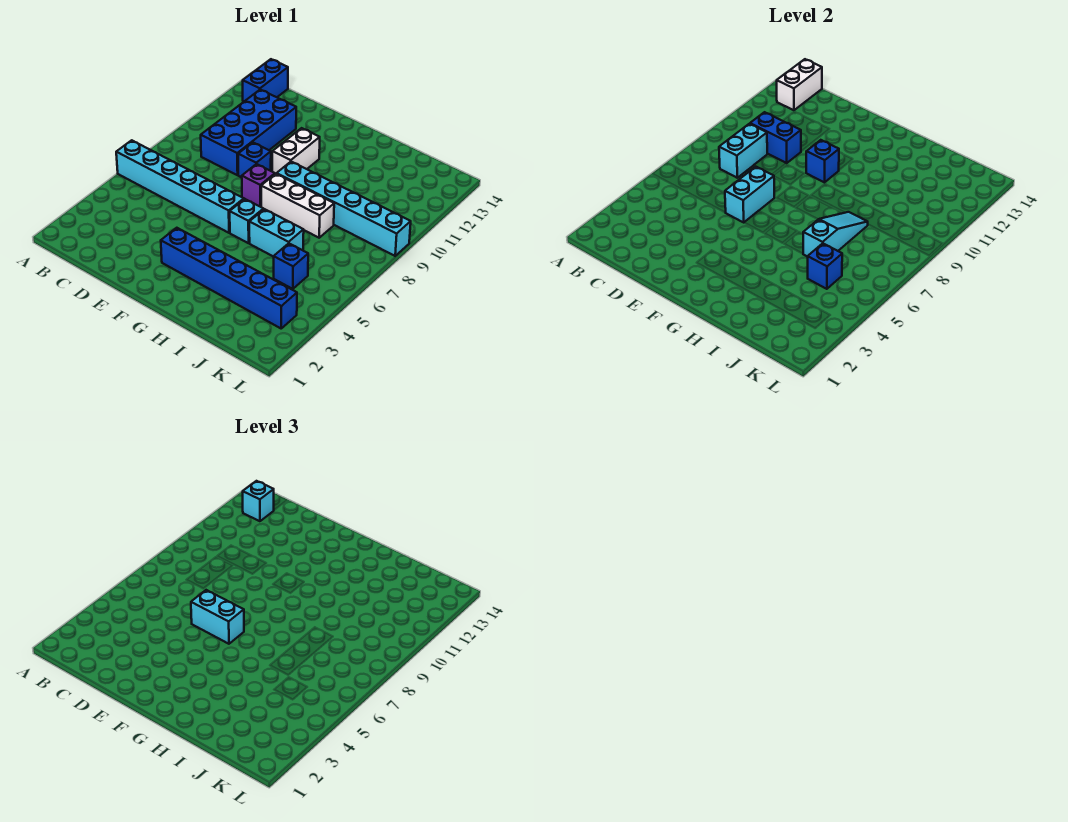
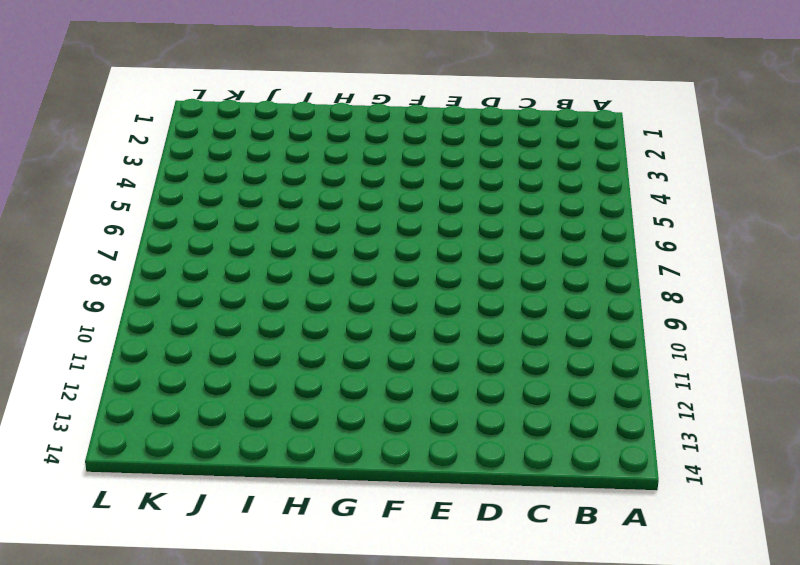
none -> cyan 1x6 brick [116,140,244,233]
none -> blue 1x2 brick [243,59,288,102]
none -> blue 2x4 brick [201,90,296,175]

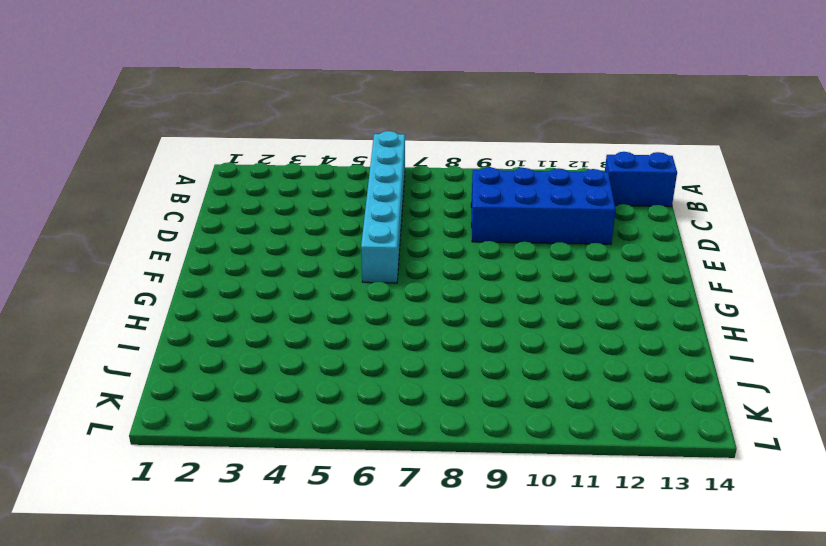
none -> blue 1x1 brick [238,142,271,178]
none -> blue 1x6 brick [161,228,297,328]
none -> purple 1x1 brick [242,164,275,207]

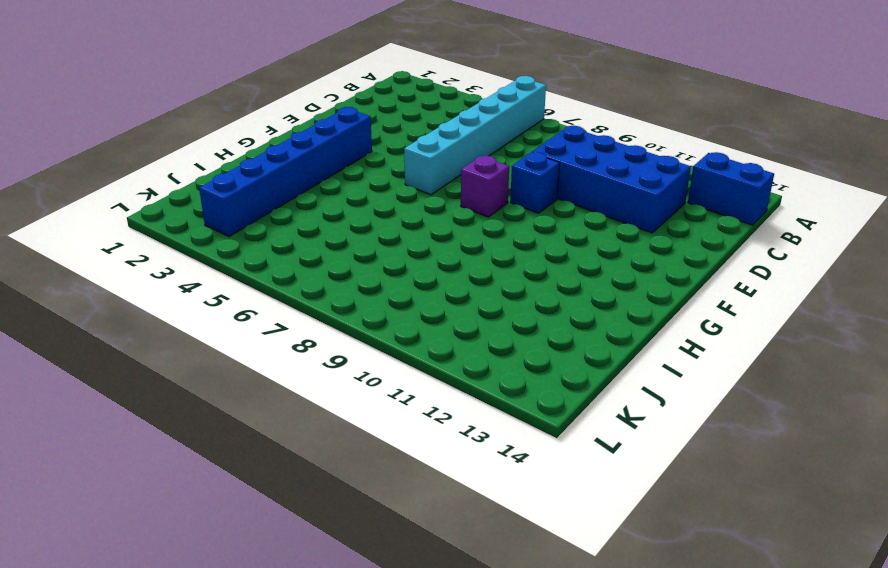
none -> white 1x2 brick [272,128,320,174]
none -> cyan 1x1 brick [230,199,264,243]
none -> white 1x3 brick [261,174,334,238]

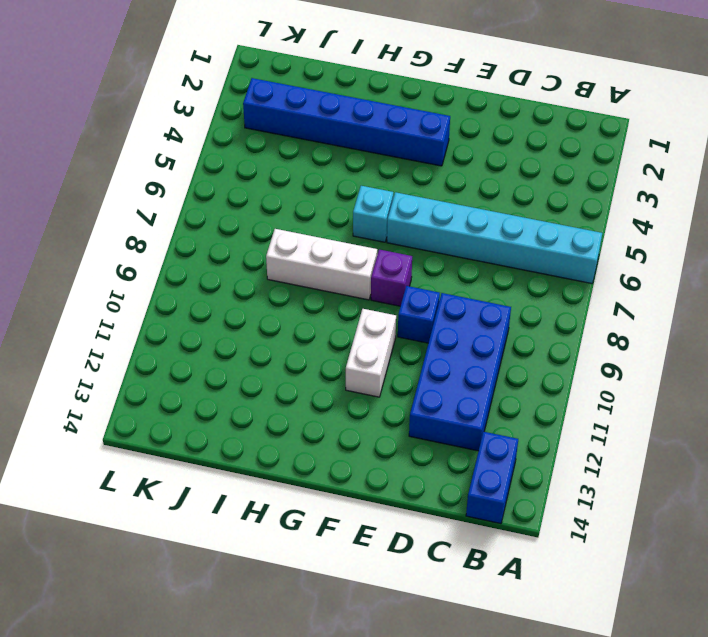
none -> cyan 1x6 brick [277,162,411,256]
none -> cyan 1x2 brick [249,209,304,257]
none -> blue 1x1 brick [274,243,308,289]

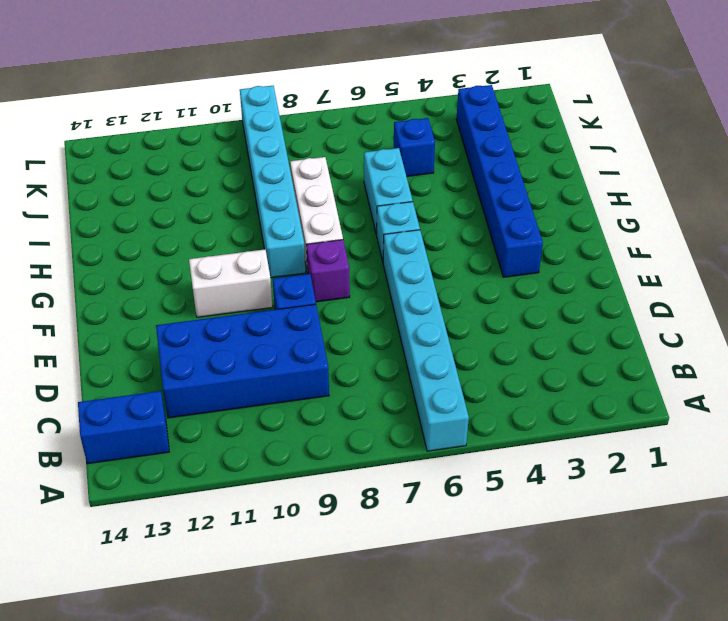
none -> white 1x2 brick [777,59,822,110]
none -> cyan 1x2 brick [719,124,767,178]
none -> blue 1x2 brick [750,112,801,163]

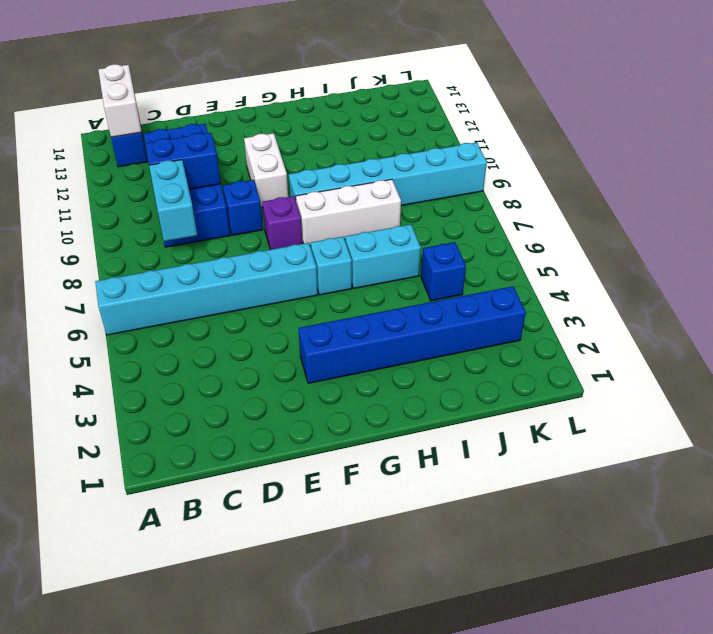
none -> cyan 1x2 brick [725,167,774,222]
none -> blue 1x1 brick [806,140,839,182]
none -> cyan 1x3 slope [803,212,868,257]

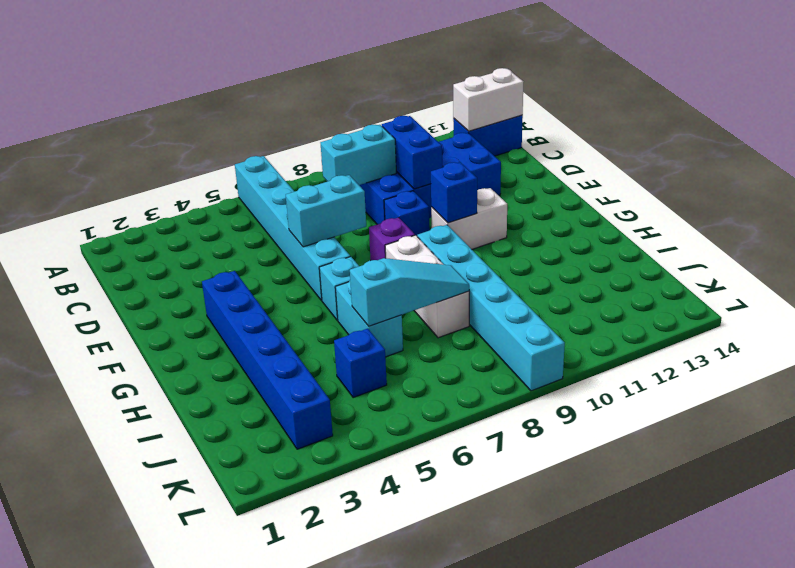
none -> blue 1x1 brick [808,243,842,289]
none -> cyan 1x1 brick [243,481,274,521]
none -> cyan 1x2 brick [191,590,244,644]

